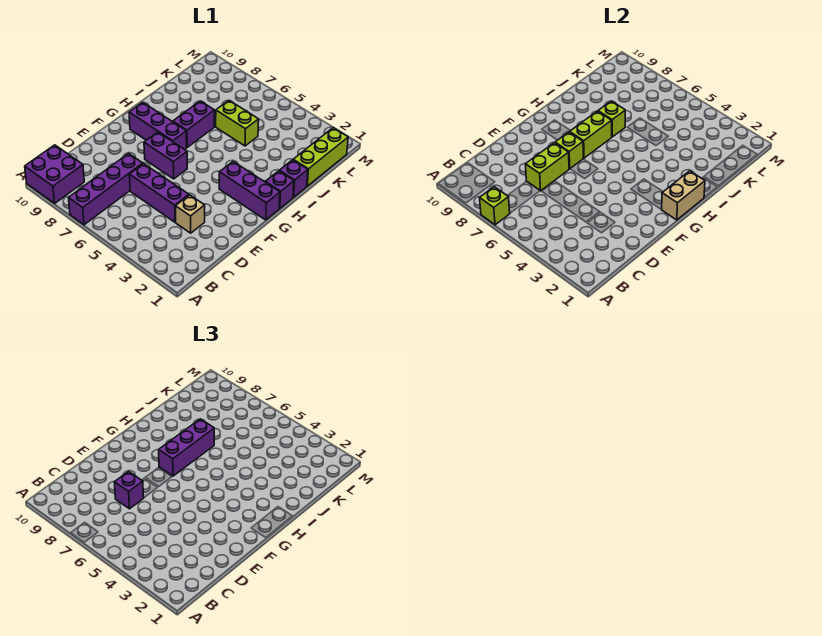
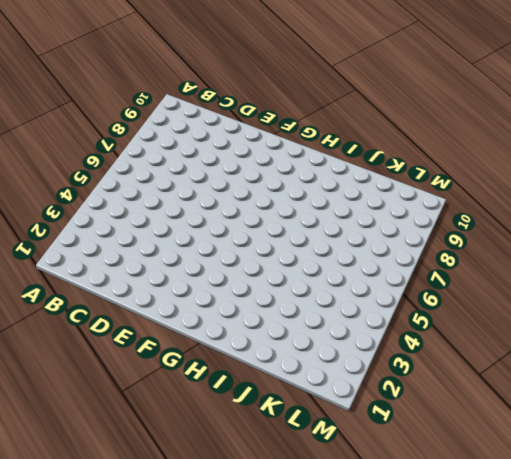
none -> purple 1x4 brick [69,153,143,225]
none -> purple 2x2 brick [25,145,84,203]
none -> tan 1x1 brick [176,195,205,233]

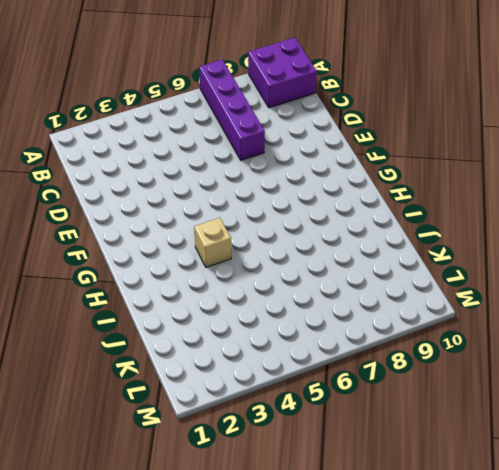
tan 1x1 brick [194,218,231,267] -> tan 1x1 brick moved to [176,195,205,233]
none -> purple 1x3 brick [129,164,189,222]
none -> purple 1x2 brick [144,132,187,179]
none -> purple 1x3 brick [219,162,280,220]

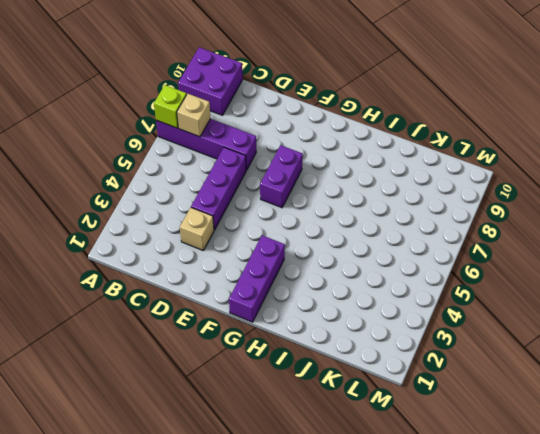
tan 1x1 brick [177,94,211,137] -> none
none -> purple 1x3 brick [129,103,187,150]
none -> purple 1x1 brick [266,171,294,209]
none -> purple 1x2 brick [173,101,214,147]

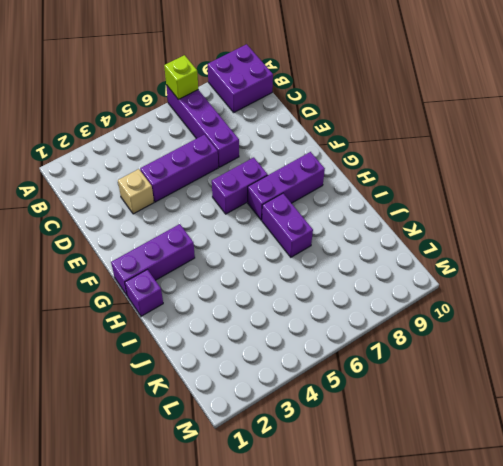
none -> purple 1x1 brick [279,160,308,197]
none -> lime 1x3 brick [293,128,348,186]
none -> lime 1x2 brick [216,101,259,146]

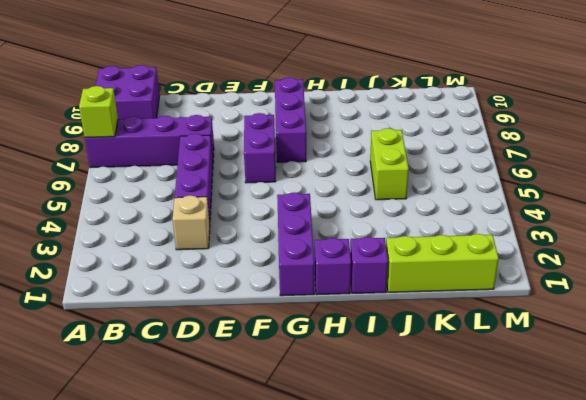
none -> purple 1x2 brick [173,101,214,147]
none -> lime 1x2 brick [525,143,569,191]
none -> lime 1x1 brick [555,132,583,169]

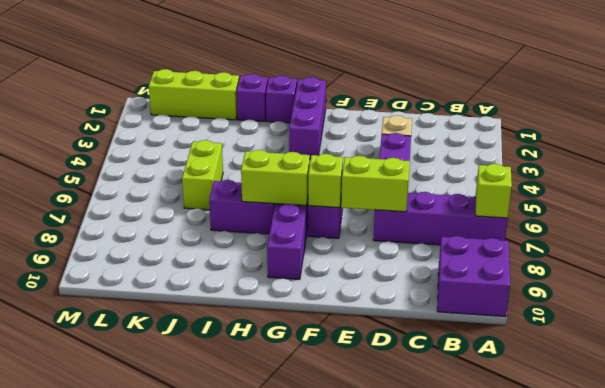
none -> tan 1x2 brick [662,171,705,220]
none -> lime 1x1 brick [598,101,625,137]
none -> purple 1x1 brick [114,471,144,509]

